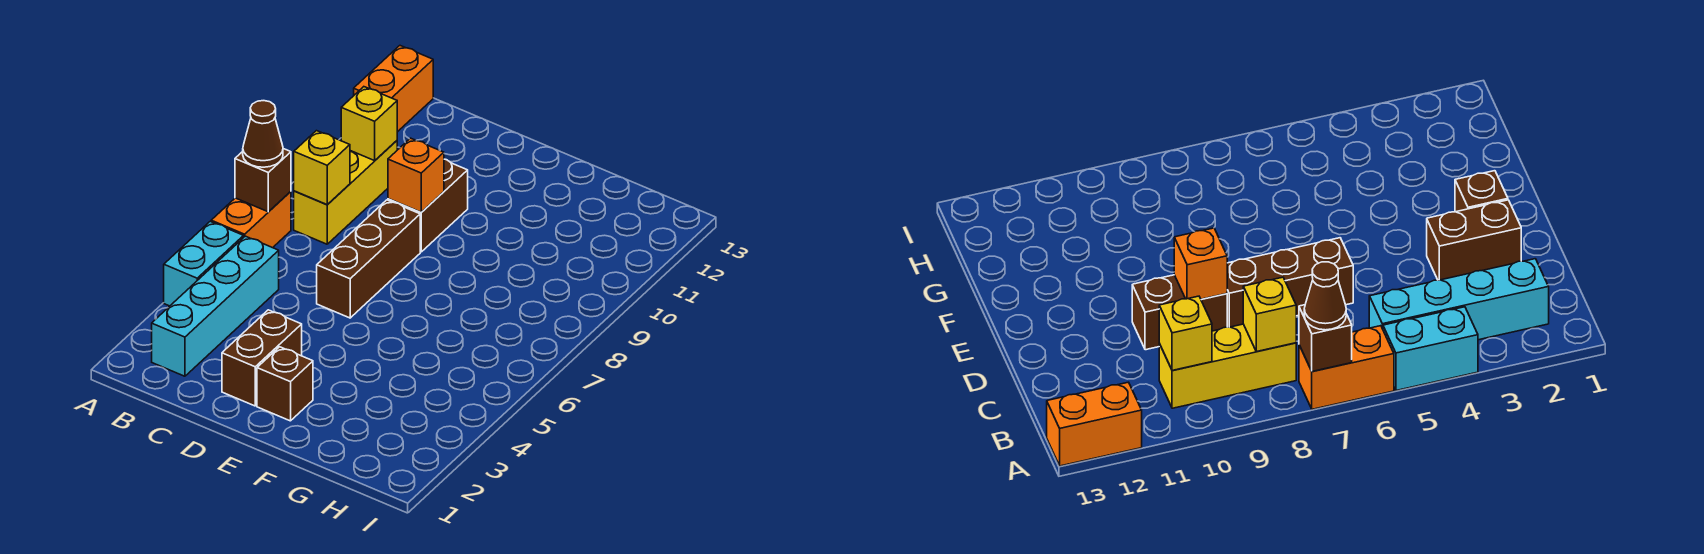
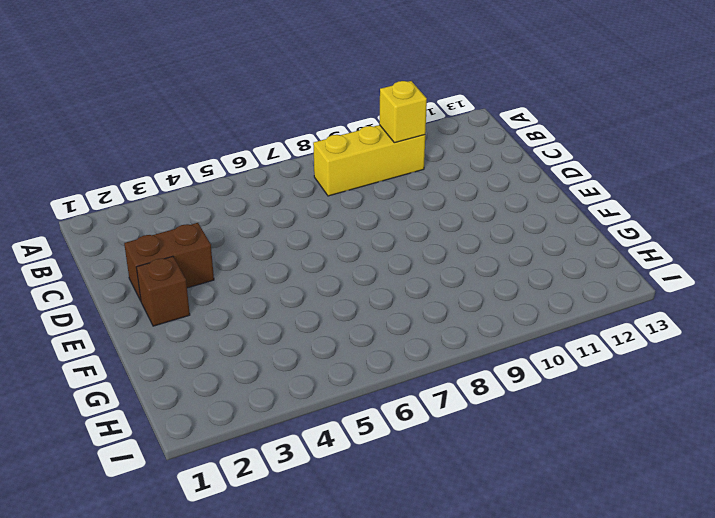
none -> cyan 1x2 brick [164,221,244,306]
none -> orange 1x2 brick [211,191,291,248]
none -> orange 1x2 brick [354,46,433,132]

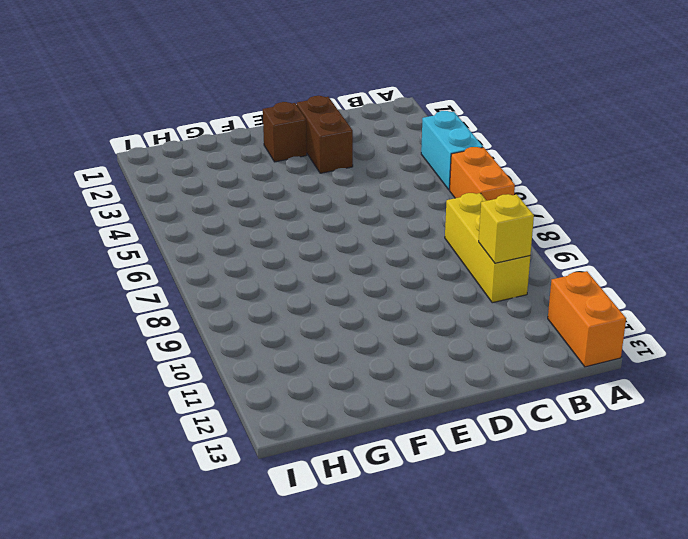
none -> cyan 1x4 brick [152,236,279,376]
none -> brown 1x3 brick [317,200,420,318]
none -> brown 1x2 brick [388,159,468,252]

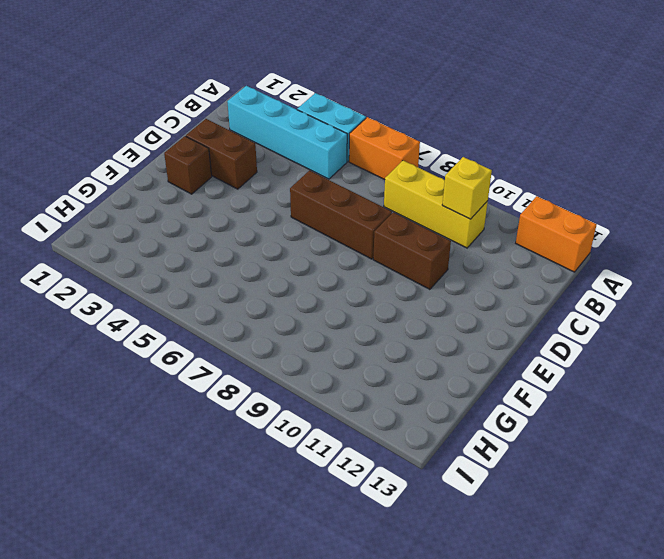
none -> brown 1x1 brick [235,149,291,212]
none -> yellow 1x1 brick [294,131,350,205]
none -> orange 1x1 brick [388,138,444,212]

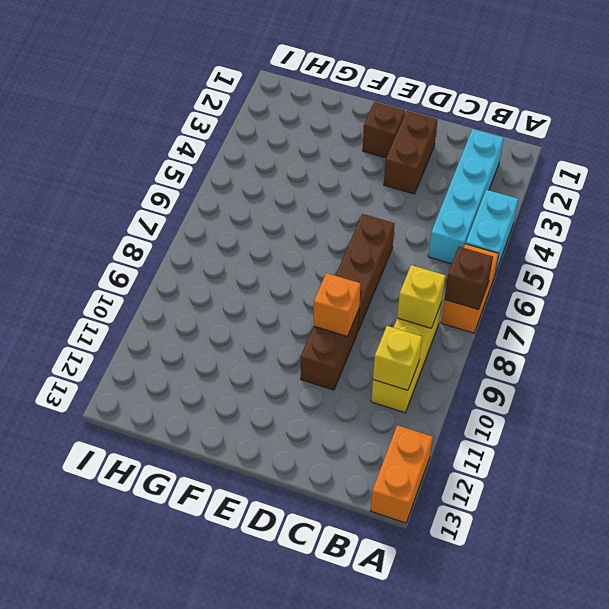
none -> brown 1x1 cone [243,101,283,167]

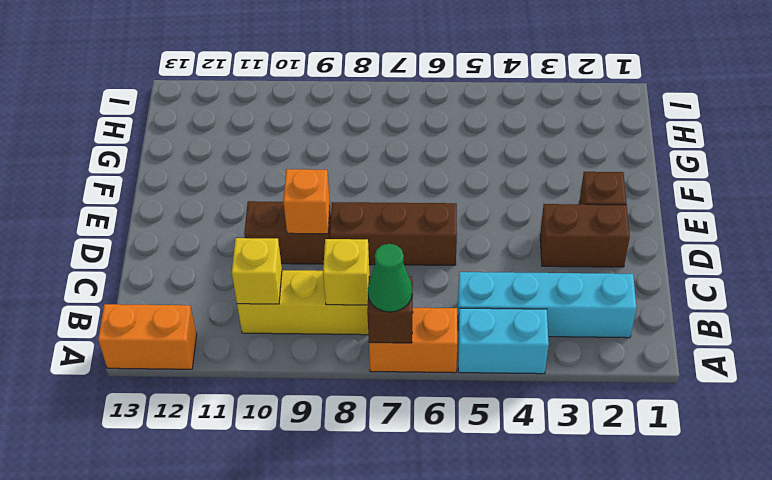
green 1x1 cone [368,244,412,312] -> brown 1x1 cone [243,101,283,167]

